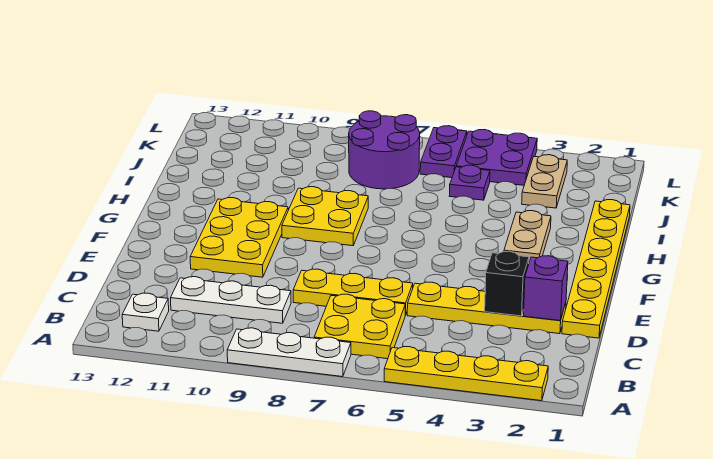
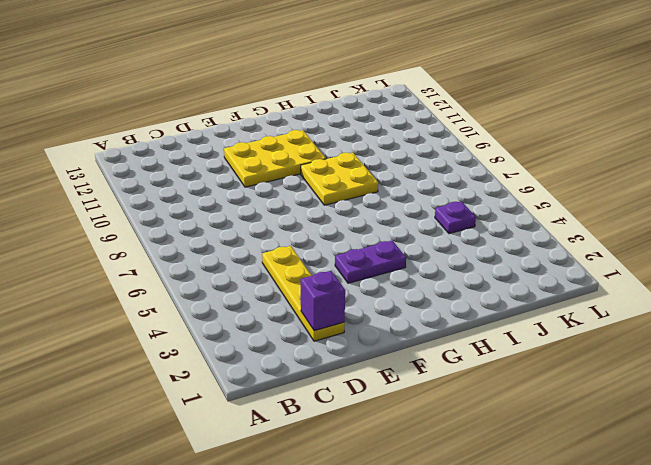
purple 1x2 plate [335,241,406,283] -> purple 1x2 plate moved to [420,126,467,178]
none -> yellow 1x4 plate [384,347,548,401]
none -> white 1x3 plate [227,328,351,377]
none -> yellow 2x2 plate [314,294,405,359]

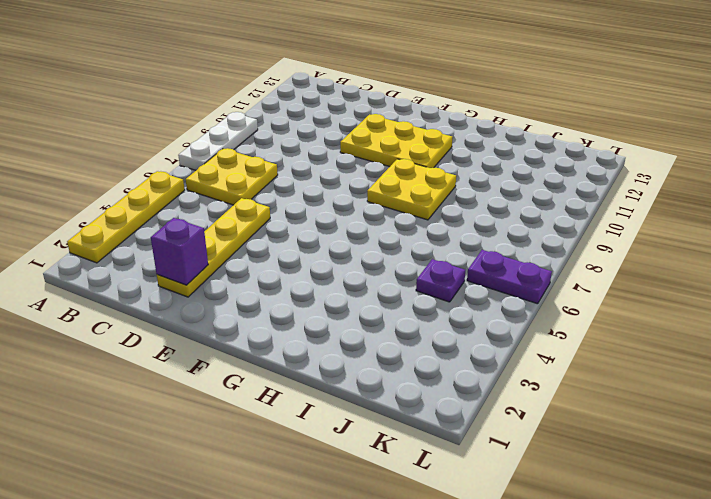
none -> white 1x1 plate [122,293,169,331]
none -> white 1x3 plate [171,277,291,323]
none -> yellow 1x6 plate [562,200,630,338]

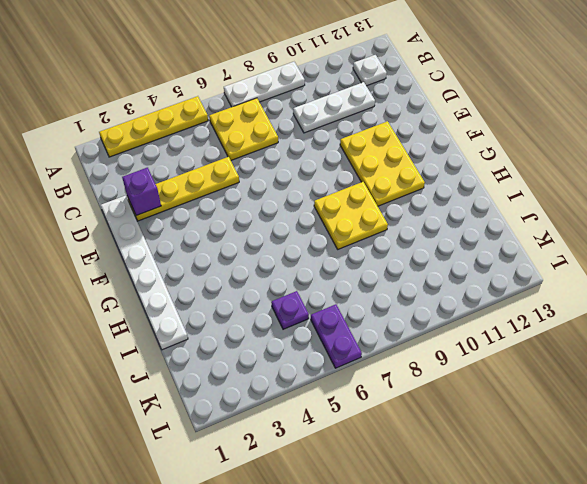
white 1x6 plate [101,196,188,350] -> yellow 1x6 plate [562,200,630,338]
none -> yellow 1x3 plate [293,269,413,315]
none -> tan 1x2 plate [504,211,551,262]
none -> tan 1x2 plate [522,155,567,208]

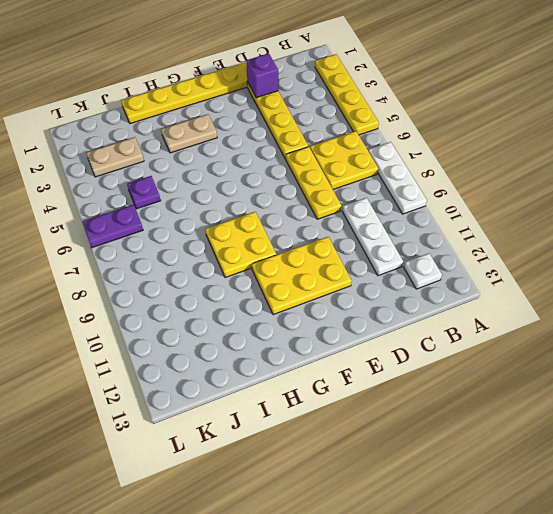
none -> purple 2x2 round brick [349,111,420,189]
none -> purple 2x2 plate [456,130,537,185]
none -> black 1x1 brick [485,251,529,316]

